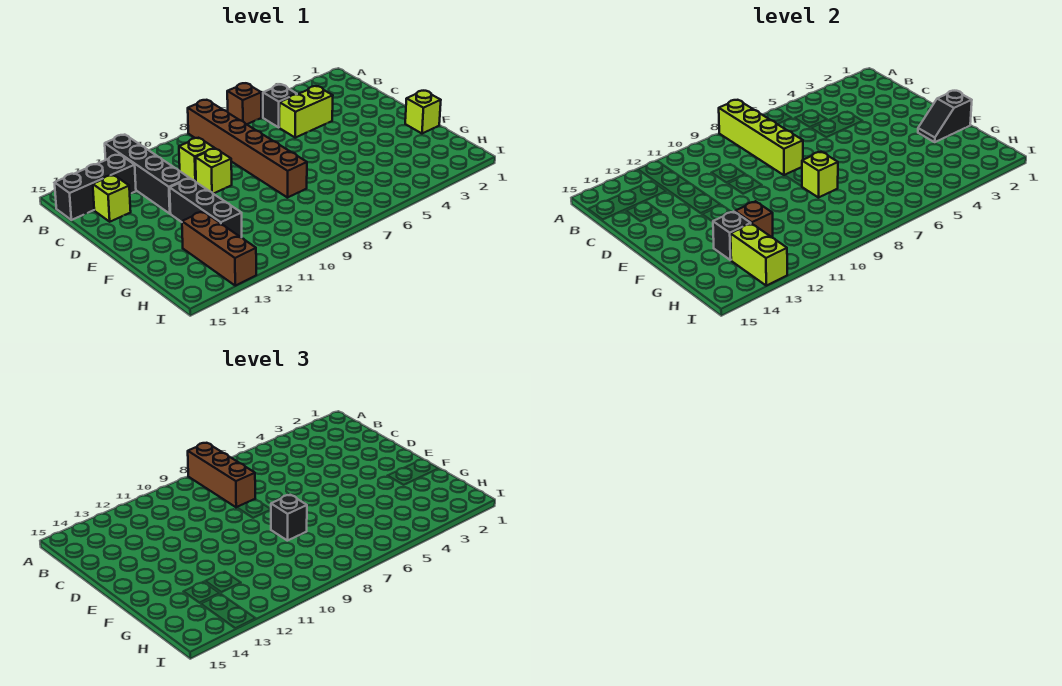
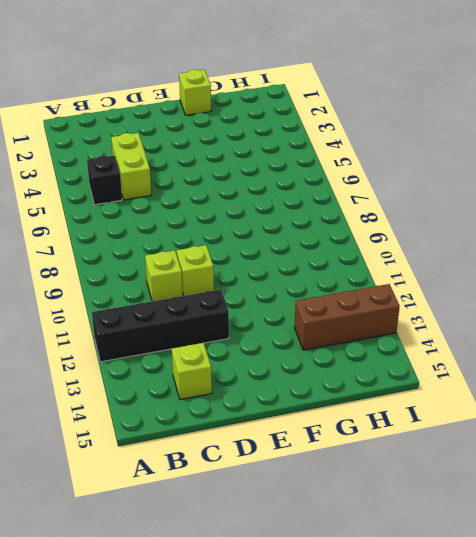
none -> brown 1x1 brick [227,83,261,124]
none -> brown 1x6 brick [188,100,307,198]
none -> black 1x3 brick [55,154,136,220]

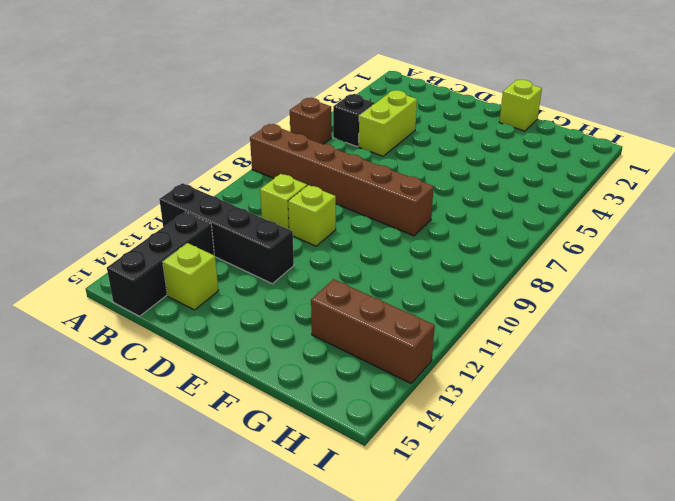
none -> black 1x3 brick [170,178,242,238]
none -> lime 1x4 brick [719,100,803,175]
none -> black 1x2 slope [918,91,972,142]

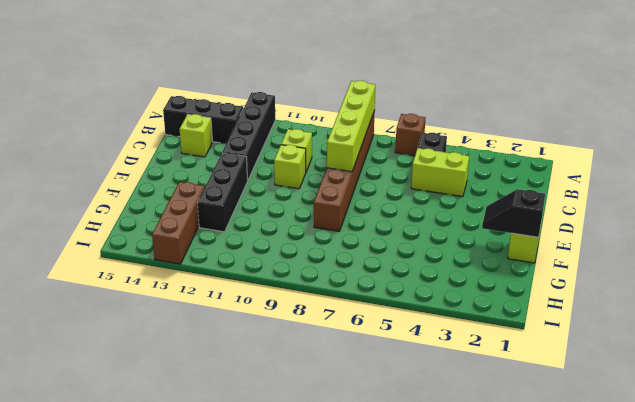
none -> lime 1x1 brick [802,152,838,198]
none -> brown 1x1 brick [735,201,773,238]
none -> black 1x1 brick [713,212,751,260]

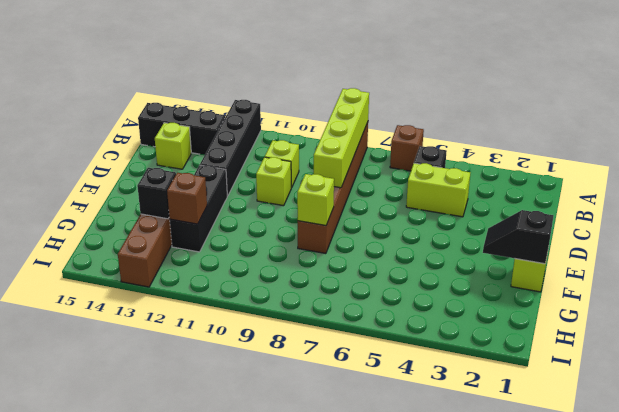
none -> lime 1x2 brick [731,224,787,286]
none -> brown 1x3 brick [188,443,255,507]
none -> black 1x1 brick [271,495,307,541]

